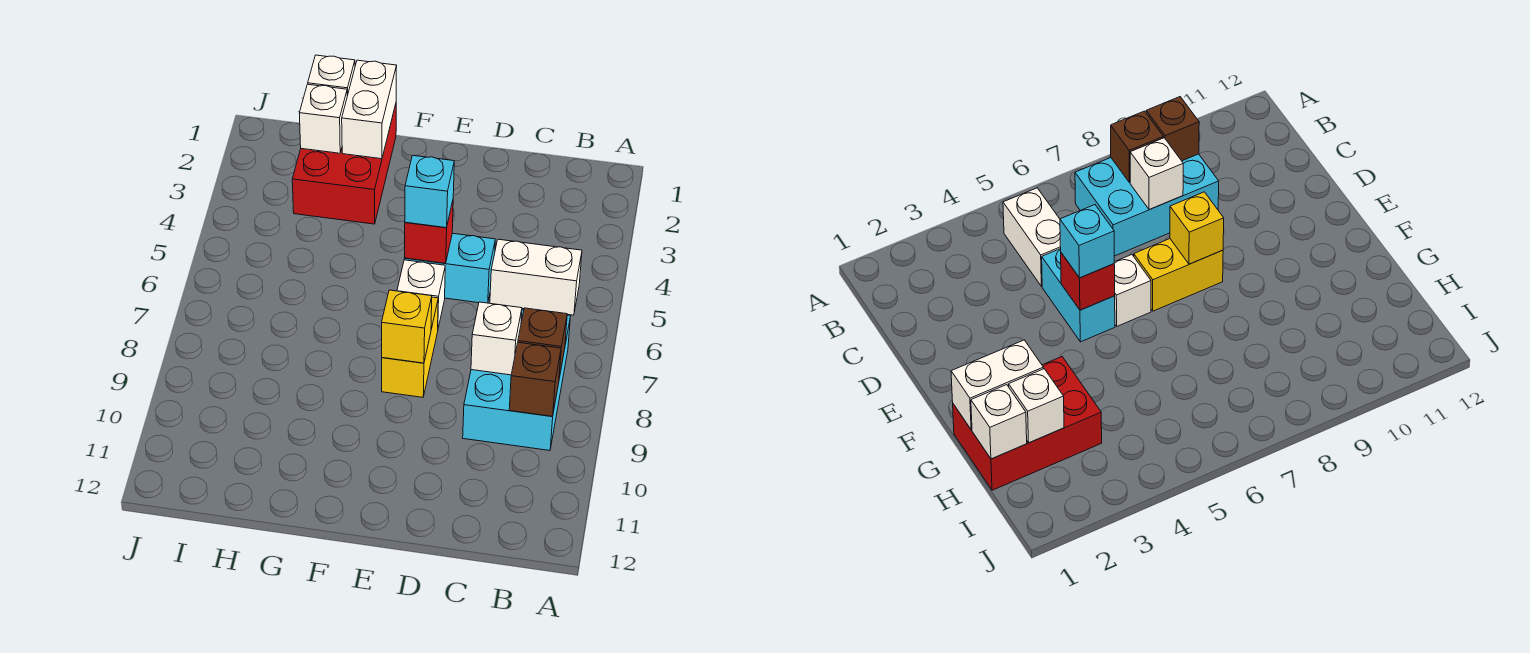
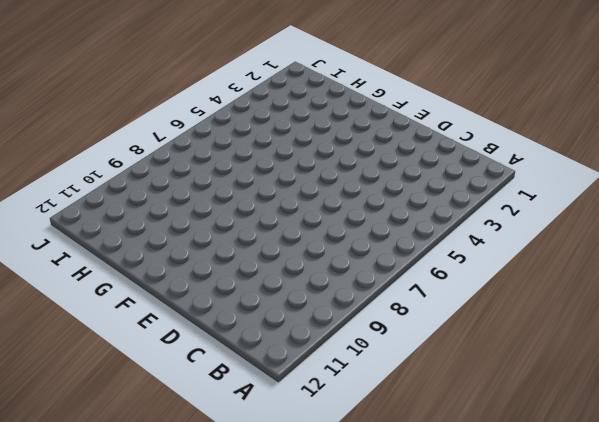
none -> white 1x2 brick [490,239,582,315]
none -> cyan 2x3 brick [463,309,570,451]
none -> cyan 1x2 brick [404,233,495,303]

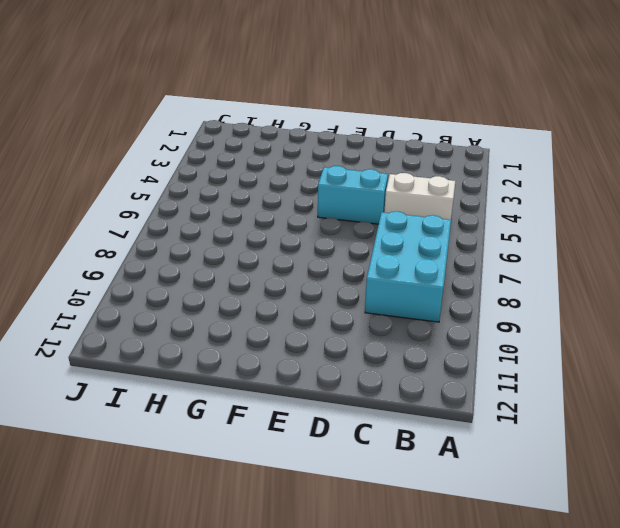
none -> white 1x1 brick [397,260,445,328]
none -> yellow 1x2 brick [382,297,438,397]
none -> red 2x3 brick [292,104,396,224]

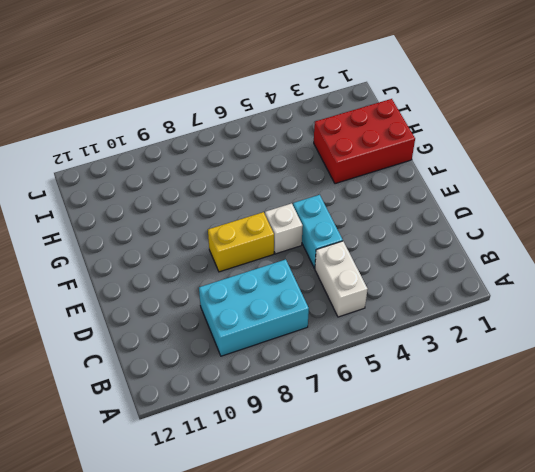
none -> brown 1x1 brick [518,308,567,378]
none -> brown 1x1 brick [509,342,561,416]
none -> white 1x1 brick [471,302,522,375]

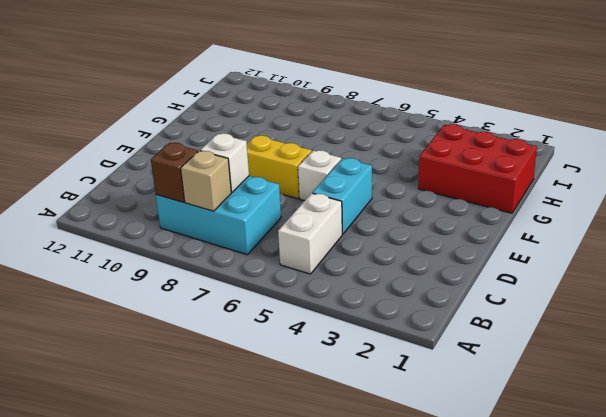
tan 1x1 brick [181,151,231,211] -> brown 1x1 brick [518,308,567,378]
none -> red 1x1 brick [405,201,453,263]
none -> yellow 1x1 brick [382,290,432,363]
none -> white 1x2 brick [342,60,397,159]

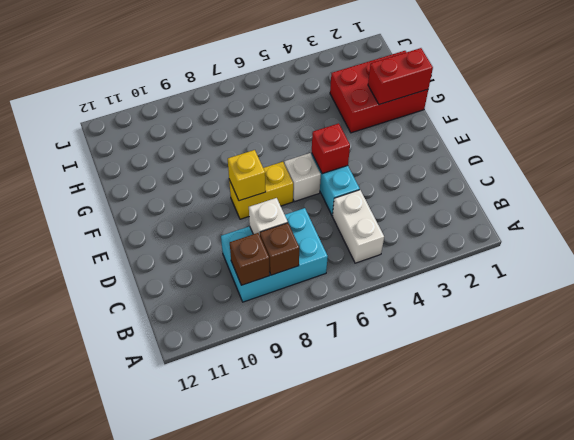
red 1x2 brick [368,48,433,105] -> white 1x2 brick [342,60,397,159]
none -> white 1x1 brick [308,55,355,96]
none -> white 1x1 brick [299,84,347,153]
none -> cyan 1x1 brick [405,155,454,228]

